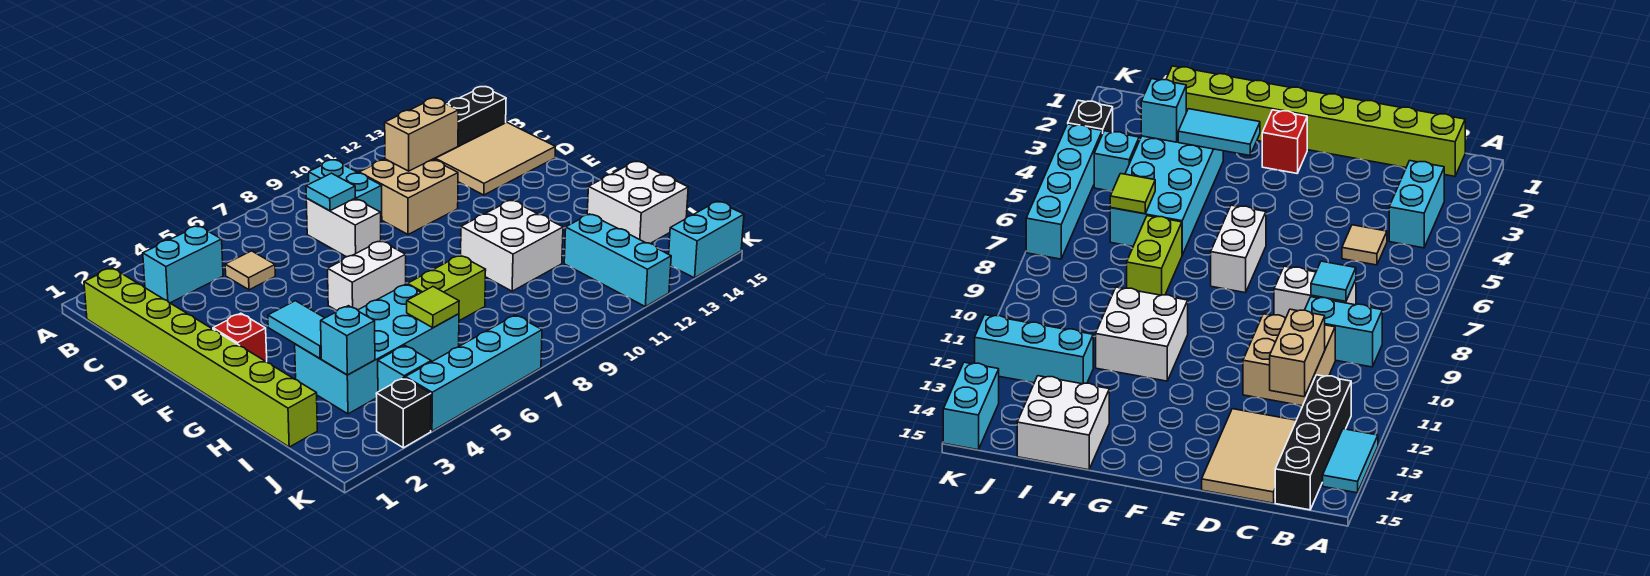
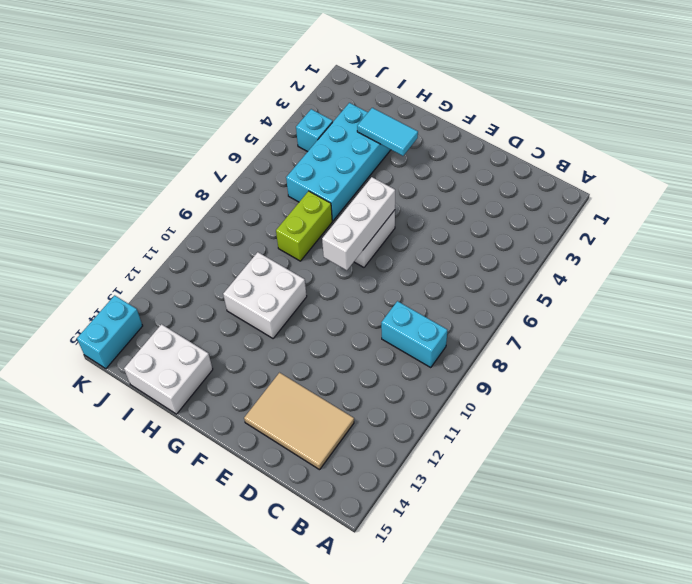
tan 2x3 tile [244,373,354,470] -> tan 2x3 tile turned to [435,123,555,195]
white 1x3 brick [322,177,395,270] -> none
none -> cyan 1x2 tile [1323,429,1378,493]
none -> lime 1x8 brick [84,268,317,447]
none -> cyan 1x2 brick [143,226,223,303]

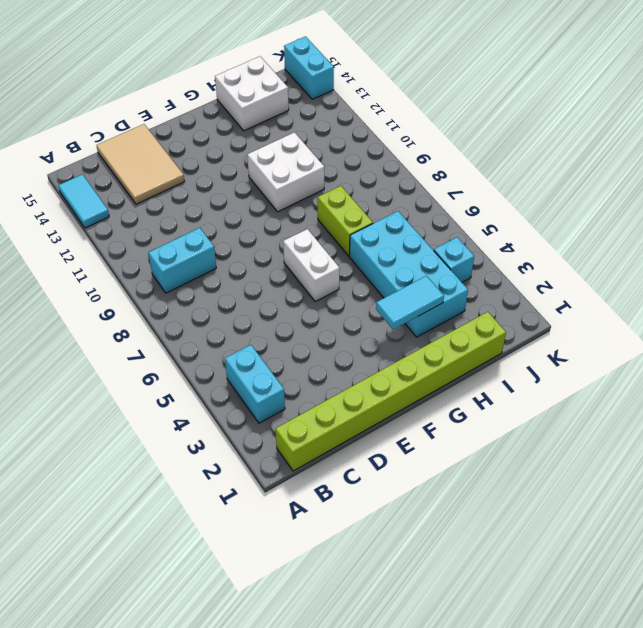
none -> black 1x4 brick [433,87,506,160]
none -> tan 1x1 tile [225,251,275,290]
none -> white 1x2 brick [306,198,381,257]

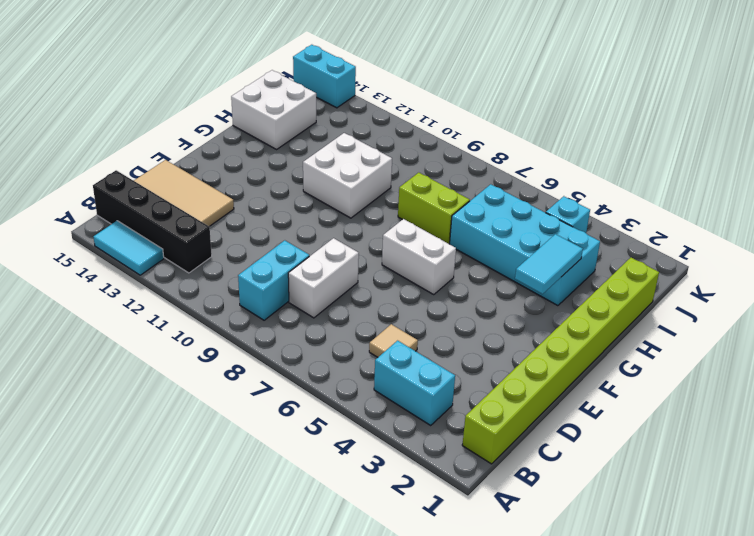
none -> tan 2x2 brick [359,159,458,235]
none -> red 1x1 brick [213,313,267,362]
none -> cyan 1x3 brick [564,214,671,307]

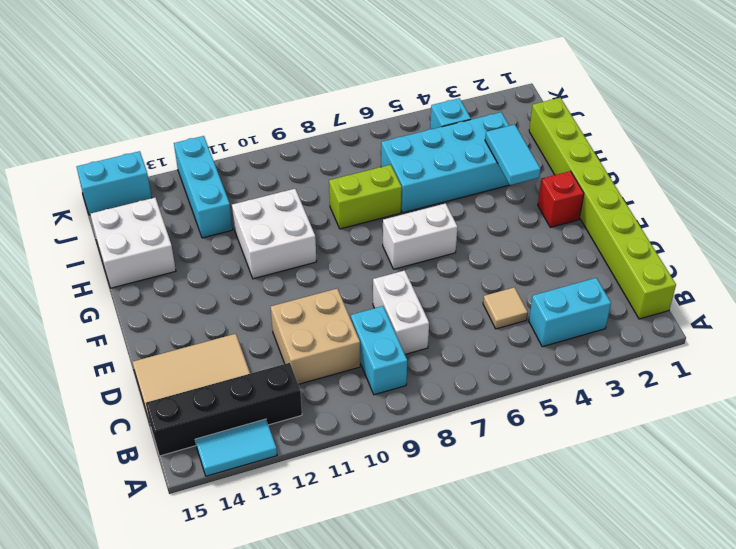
none -> black 1x1 brick [376,378,431,448]
none -> cyan 1x4 brick [405,315,542,431]
none -> cyan 1x1 tile [306,173,355,211]

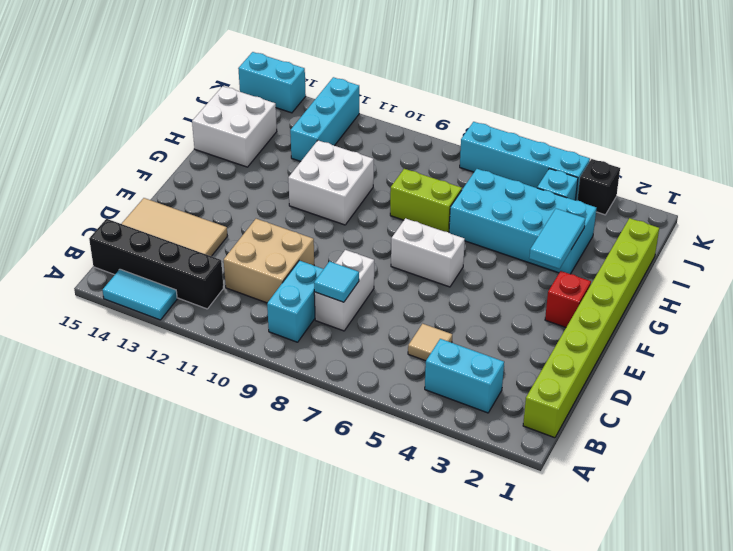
none -> tan 1x2 brick [385,98,458,171]
none -> cyan 1x1 brick [321,306,375,375]
none -> lime 1x1 tile [407,287,459,328]

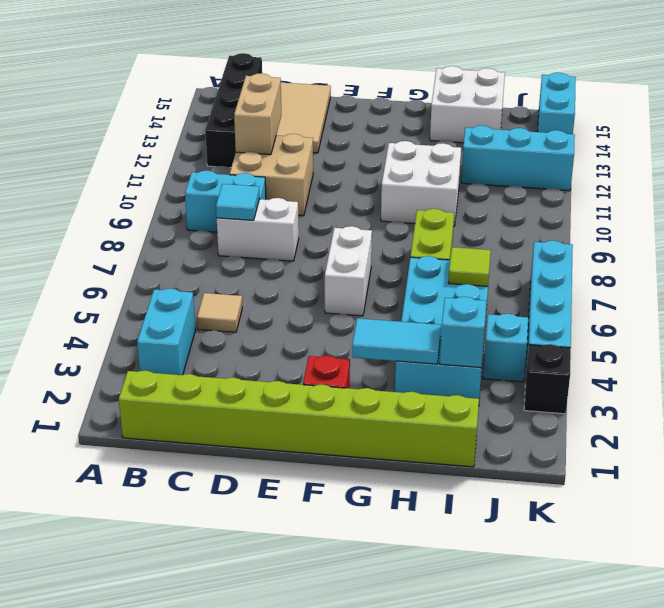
none -> cyan 1x2 tile [1323,429,1378,493]

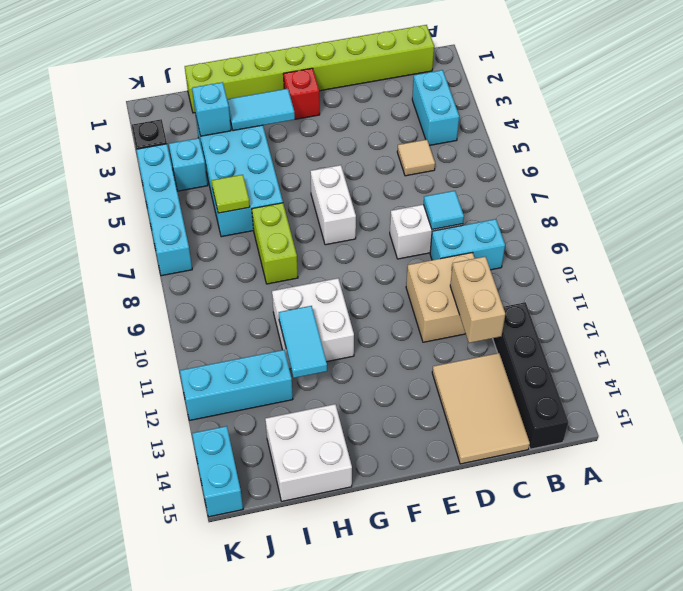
cyan 1x2 tile [279,306,327,378] -> cyan 1x2 tile moved to [1323,429,1378,493]

